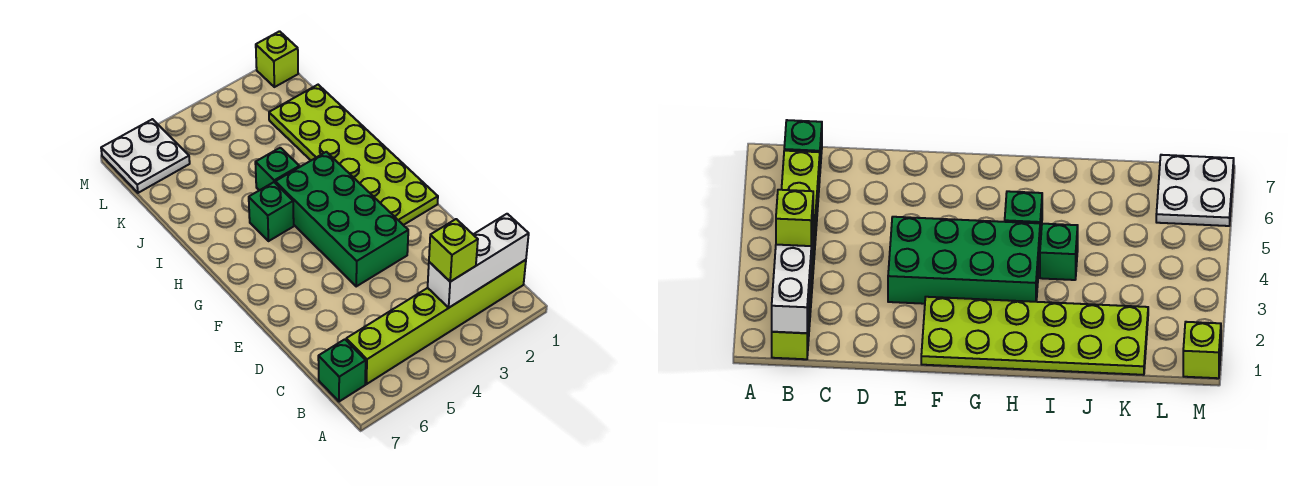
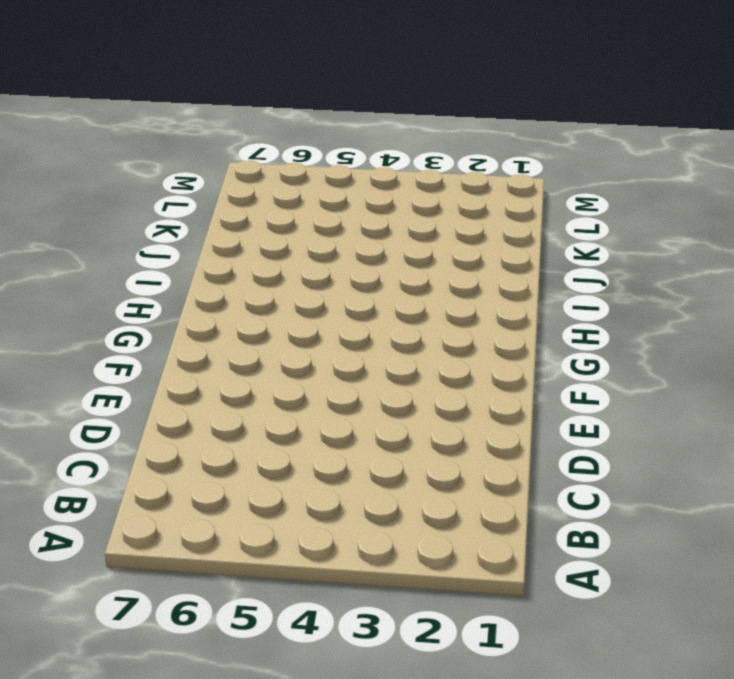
none -> lime 1x6 brick [346,260,526,384]
none -> green 1x1 brick [318,339,366,402]

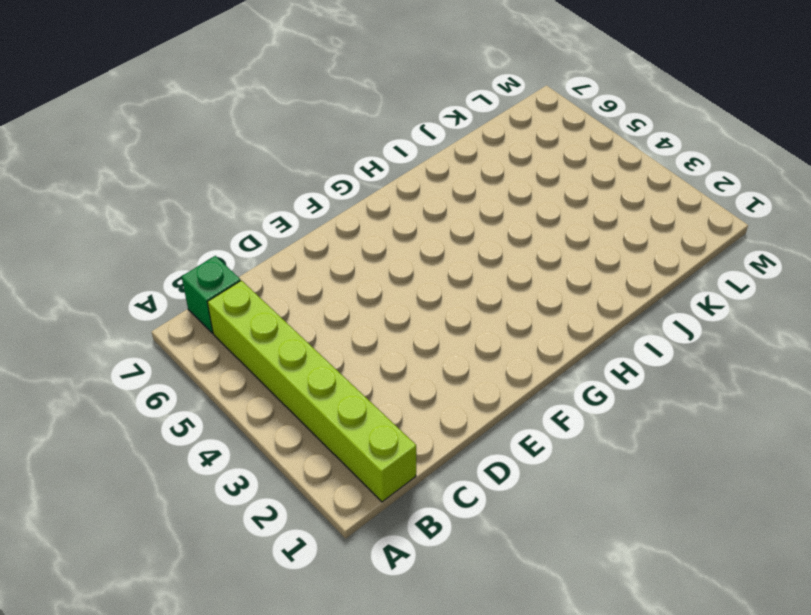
none -> green 2x4 brick [275,152,408,286]
none -> lime 2x6 plate [269,85,438,225]

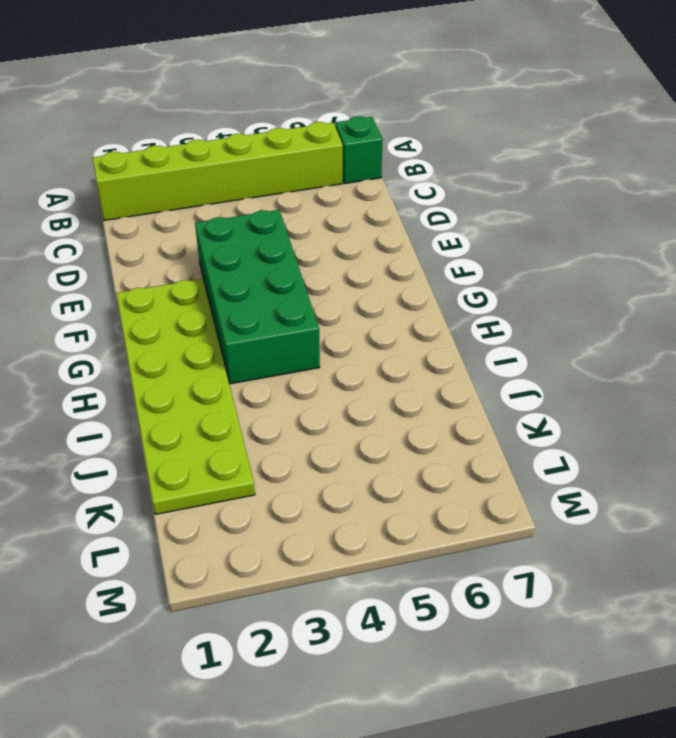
none -> green 1x1 brick [249,182,294,241]
none -> green 1x1 brick [255,148,299,190]

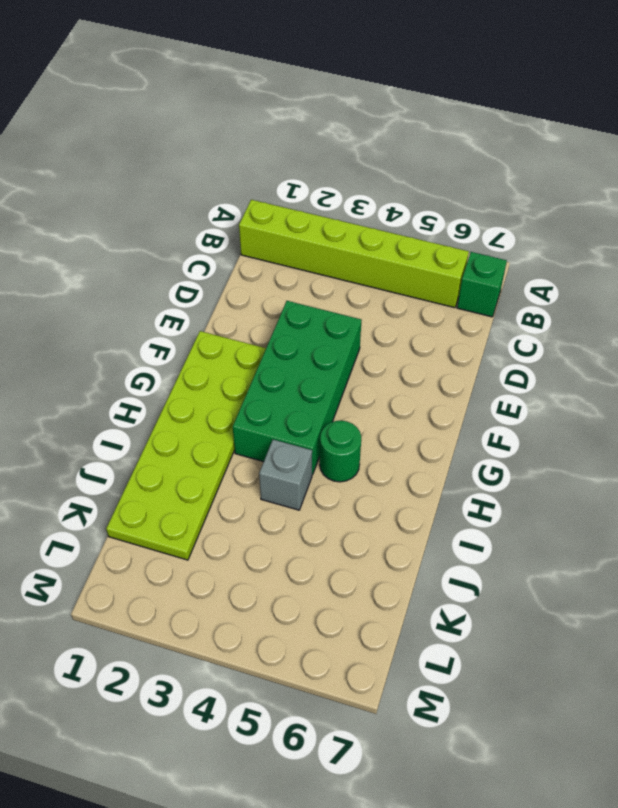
green 1x1 round brick [320,421,361,482] -> green 1x1 brick [249,182,294,241]
grey 1x1 brick [259,440,312,510] -> green 1x1 brick [255,148,299,190]
none -> white 2x2 plate [101,119,190,193]
none -> lime 1x1 brick [256,31,298,87]

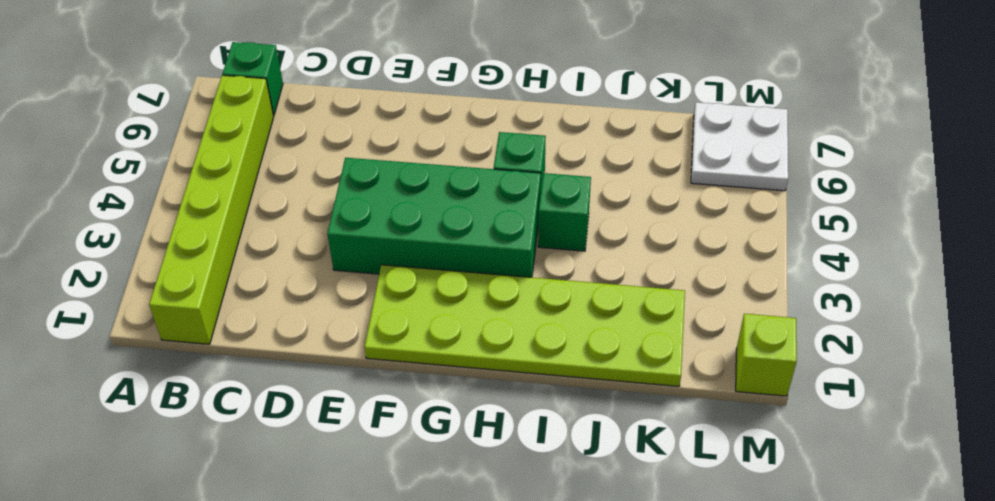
none -> white 1x3 brick [428,214,529,308]
none -> lime 1x1 brick [429,219,478,282]

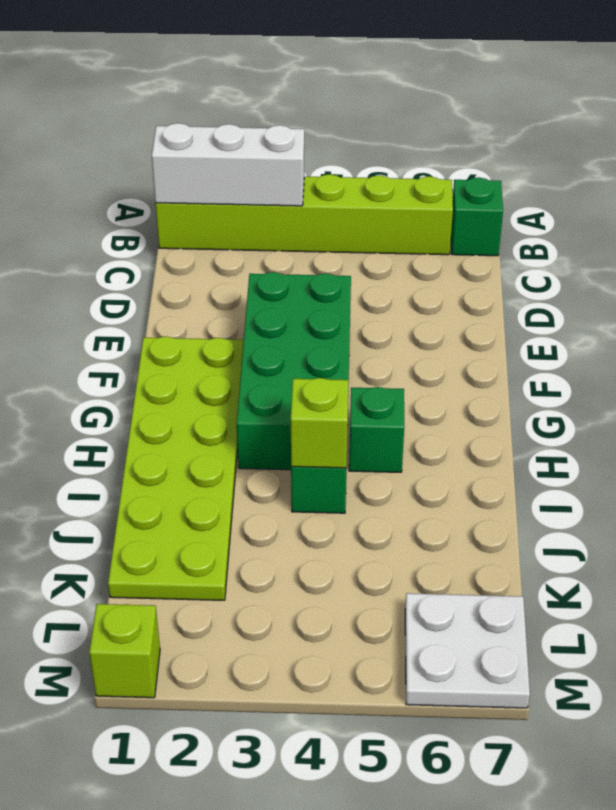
lime 1x1 brick [291,378,349,468] -> lime 1x1 brick moved to [429,219,478,282]

